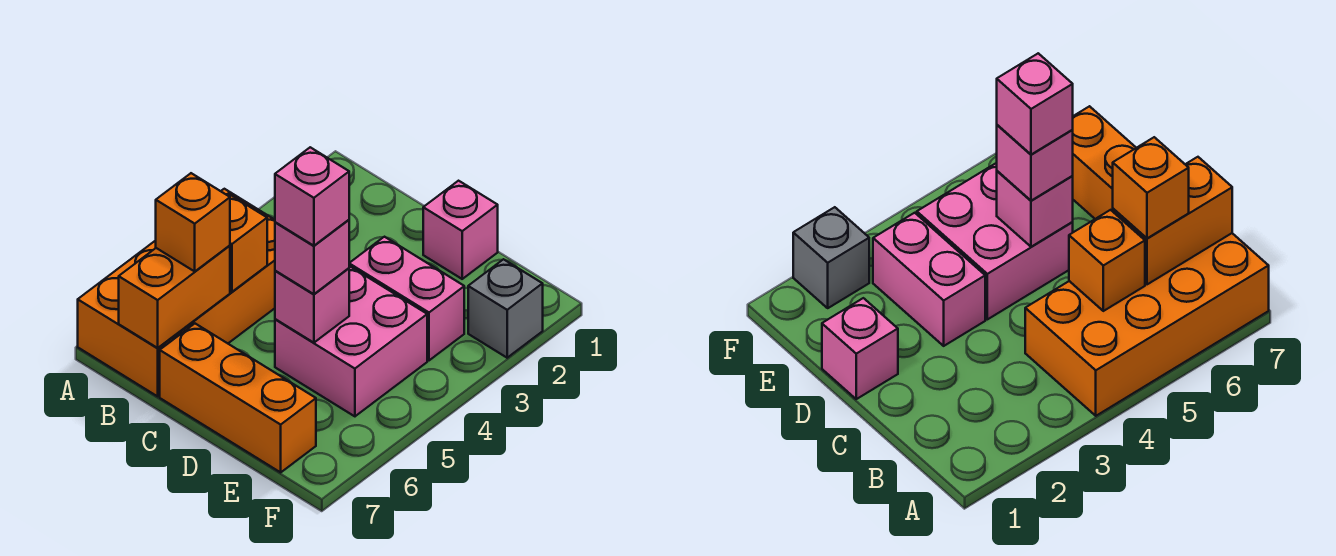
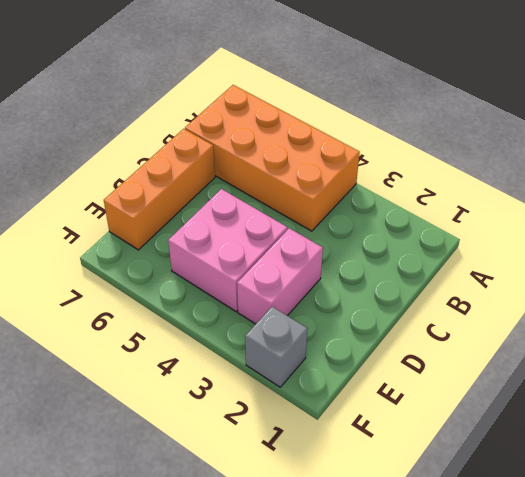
none -> pink 1x1 brick [423,181,498,279]
none -> orange 1x1 brick [226,194,267,292]
none -> orange 1x2 brick [119,246,230,348]

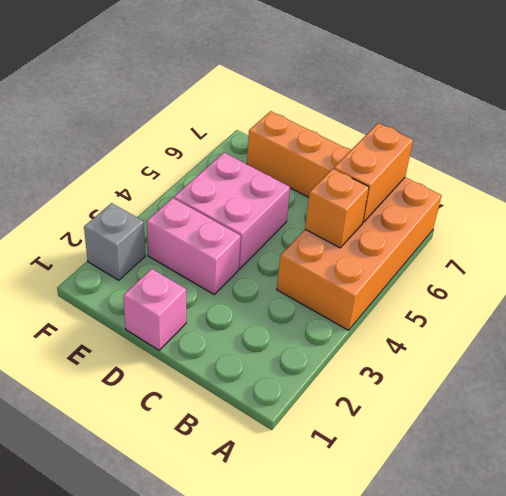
none -> pink 1x1 brick [275,268,349,343]
none -> orange 1x1 brick [156,173,230,271]
none -> pink 1x1 brick [275,220,349,294]

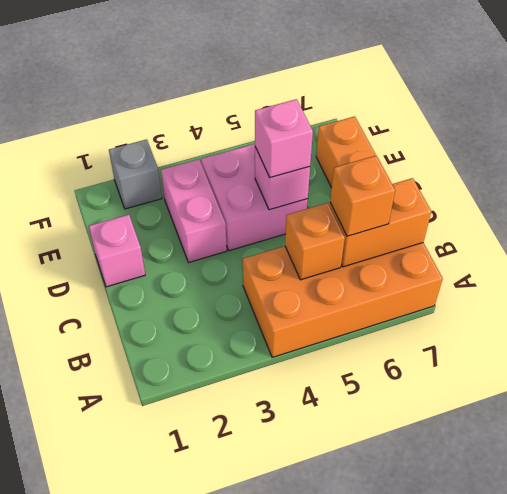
none -> pink 1x1 brick [275,147,349,246]

